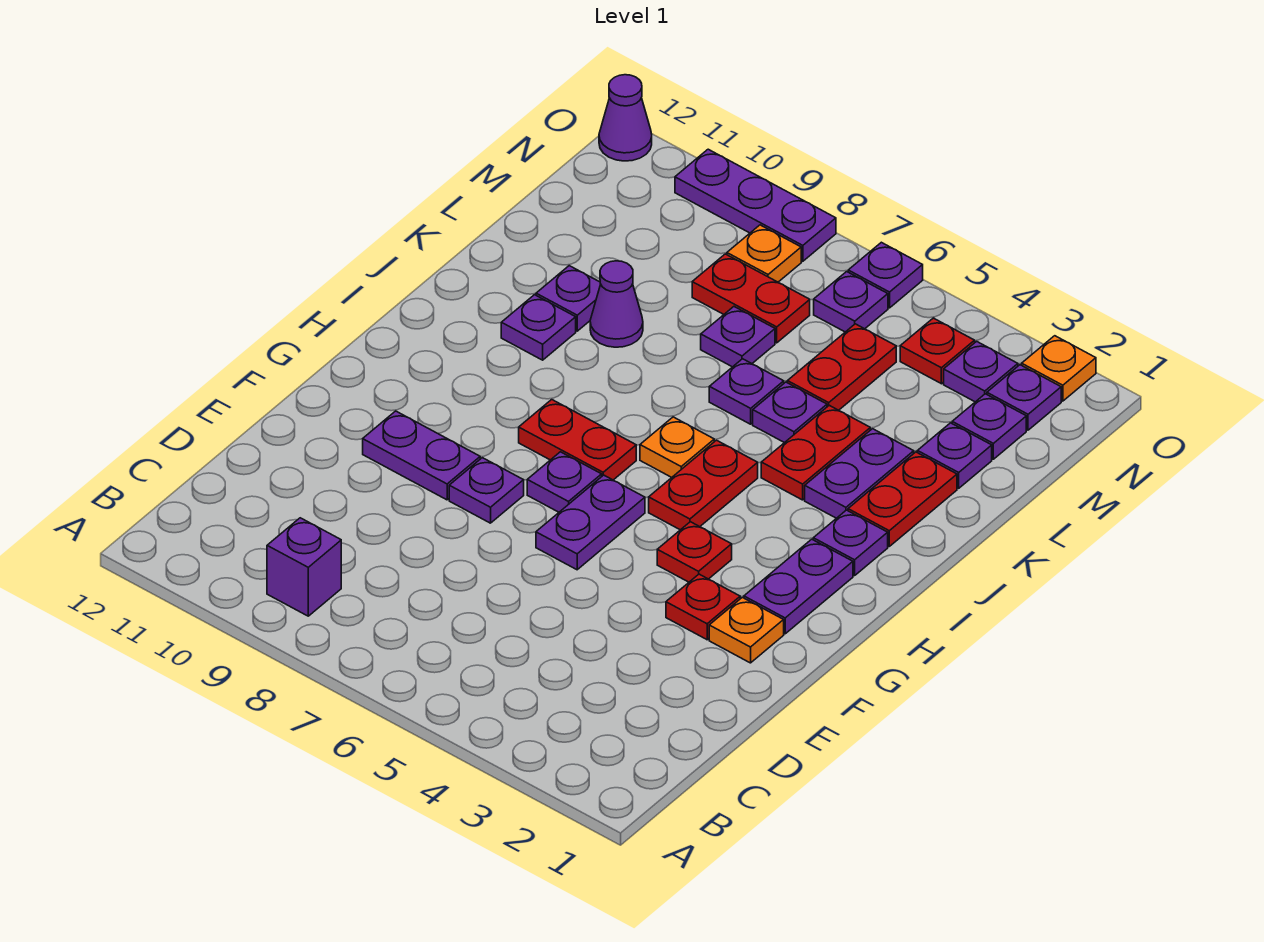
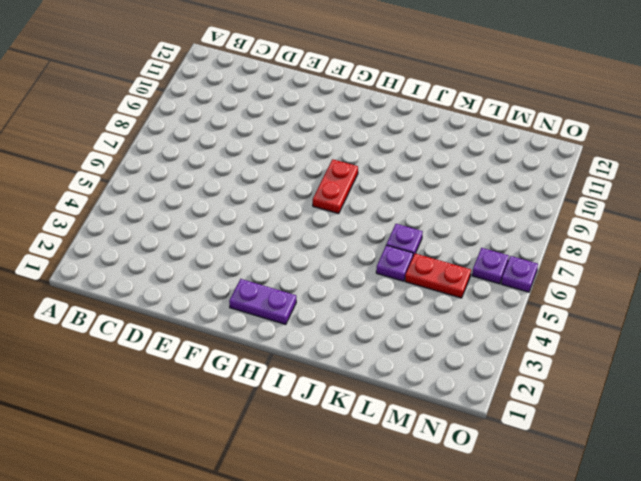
none -> purple 1x1 brick [267,518,341,616]
none -> orange 1x1 plate [709,597,784,663]
none -> red 1x1 plate [666,574,740,640]
none -> purple 1x2 plate [536,475,645,570]

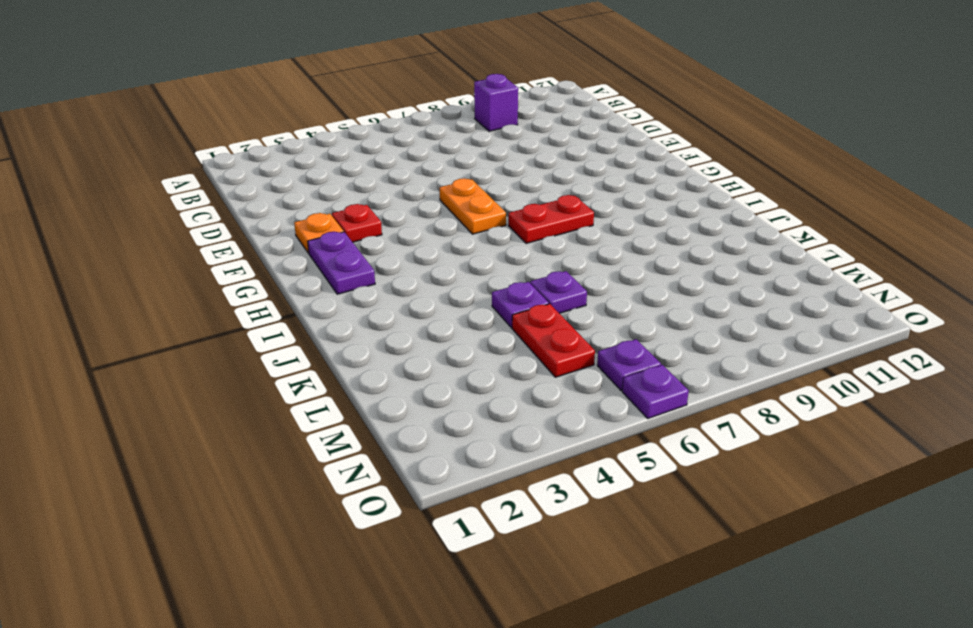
orange 1x2 plate [440,178,506,234] -> purple 1x2 plate [536,475,645,570]
none -> purple 1x1 plate [449,458,524,523]
none -> purple 1x2 plate [363,411,480,500]
none -> red 1x1 plate [657,522,732,582]
none -> purple 1x1 plate [527,452,602,512]

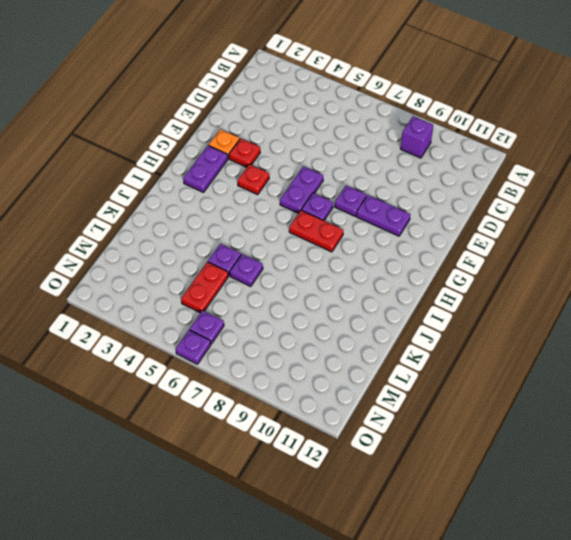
none -> red 1x2 plate [649,440,758,530]
none -> purple 1x1 plate [813,510,888,576]
none -> orange 1x1 plate [640,417,714,478]
none -> red 1x2 plate [848,452,957,546]

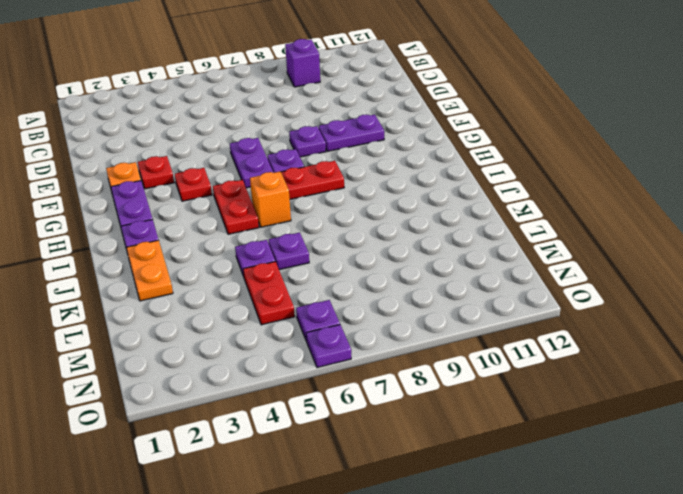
orange 1x1 brick [250,172,291,227] -> orange 1x1 plate [640,417,714,478]
orange 1x2 plate [126,240,173,301] -> red 1x2 plate [848,452,957,546]
none -> purple 1x2 plate [805,429,914,518]
none -> red 1x2 plate [761,405,870,500]
none -> purple 1x1 plate [501,295,576,360]
none -> purple 1x1 cone [590,261,643,347]

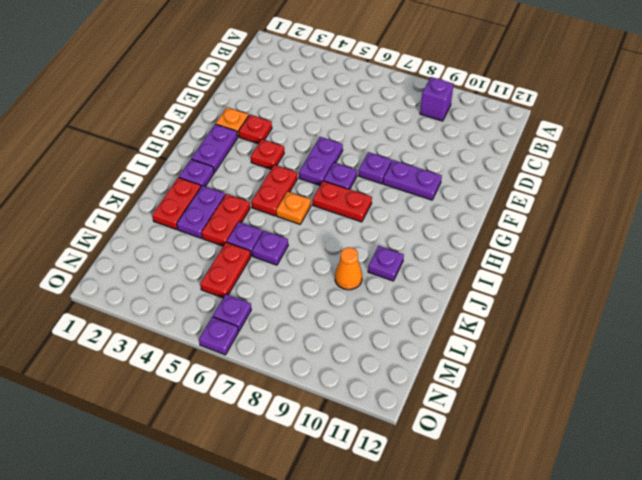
orange 1x1 cone [335,247,362,290] -> purple 1x1 cone [590,261,643,347]
none -> purple 1x1 plate [536,266,600,331]
none -> purple 1x1 plate [917,423,992,488]
none -> purple 1x1 plate [701,307,775,367]
none -> purple 1x1 plate [952,394,1026,459]

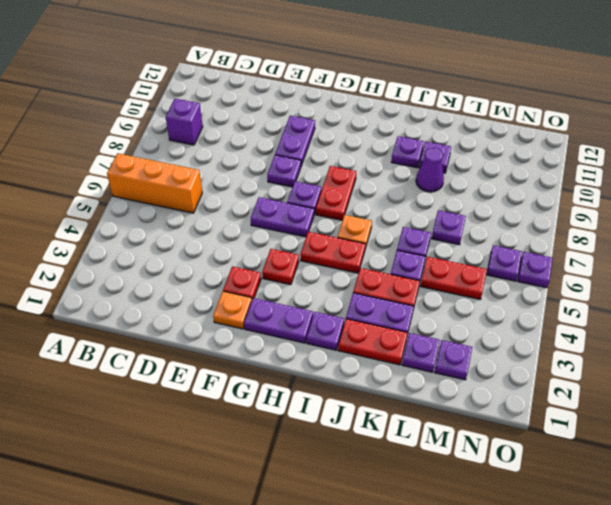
orange 1x3 brick [107,153,202,213] -> none
none -> red 1x2 plate [692,254,810,343]
none -> purple 1x1 plate [987,365,1061,430]
none -> purple 1x1 plate [944,341,1018,402]
none -> red 1x1 plate [900,318,975,384]

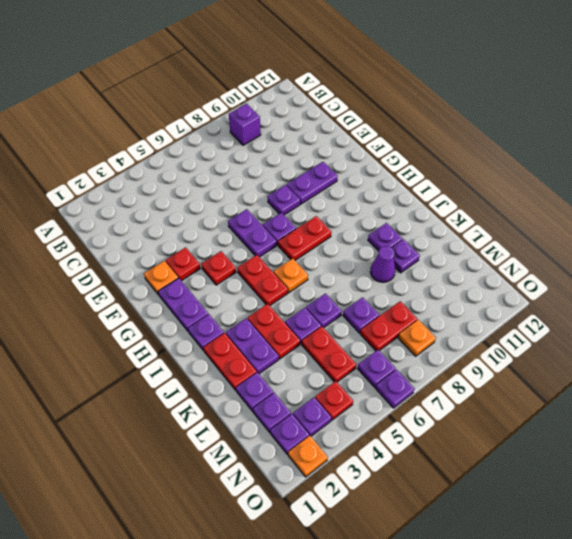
none -> purple 1x3 plate [675,149,836,261]
none -> purple 1x1 cone [599,75,652,161]

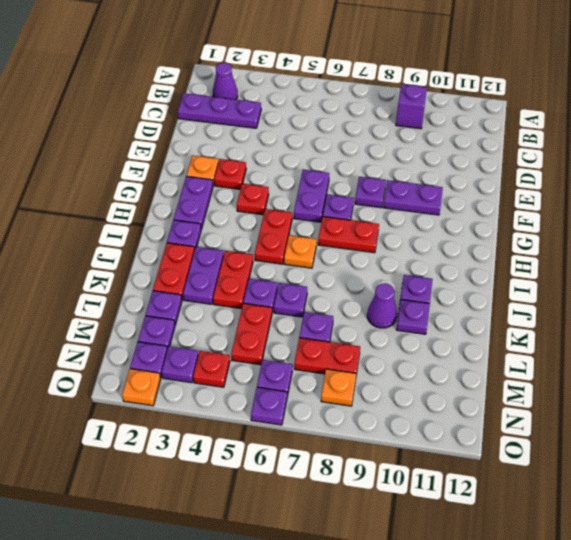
purple 1x1 cone [213,63,238,100] -> purple 1x1 cone moved to [599,75,652,161]
purple 1x3 plate [178,93,261,128] -> purple 1x3 plate moved to [675,149,836,261]

